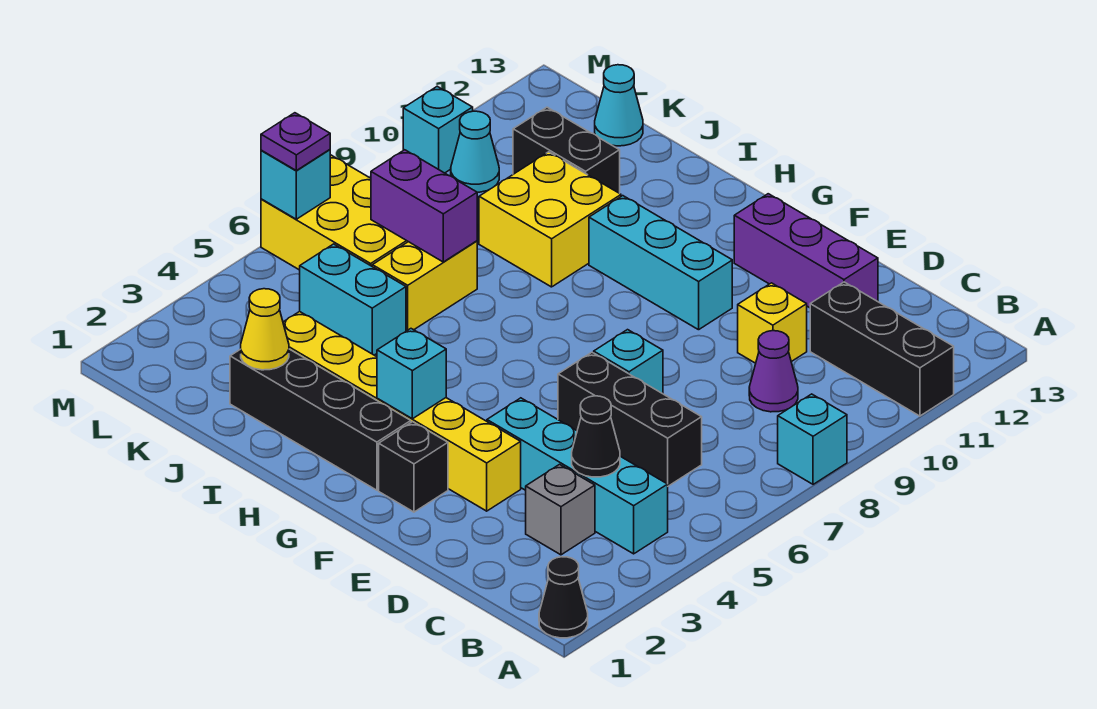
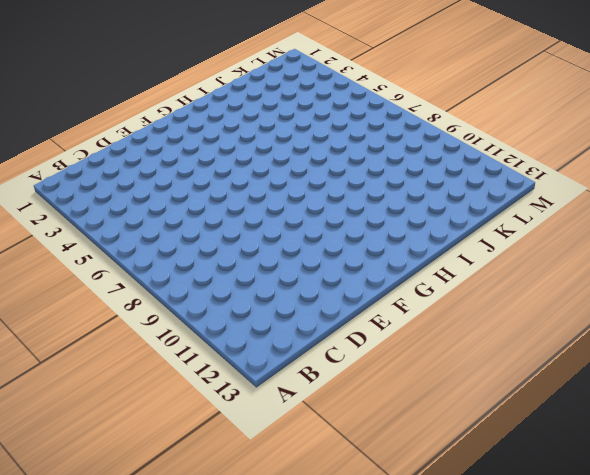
none -> black 1x1 cone [539,557,588,638]
none -> cyan 1x1 brick [778,394,847,484]
none -> black 1x3 brick [810,282,954,416]

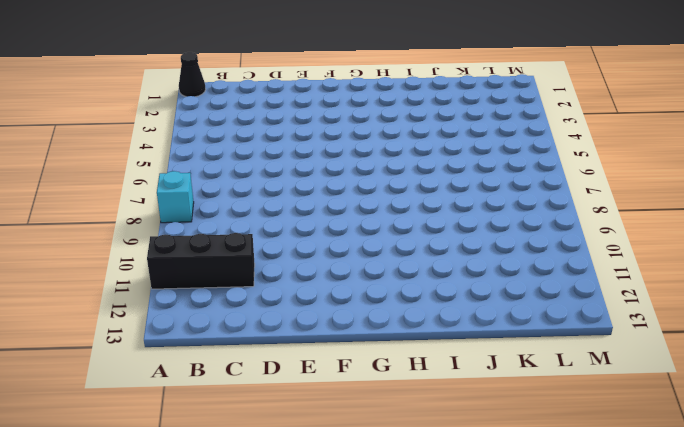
none -> cyan 1x4 brick [487,398,668,554]
none -> grey 1x1 brick [526,464,595,555]
none -> black 1x3 brick [558,353,702,486]

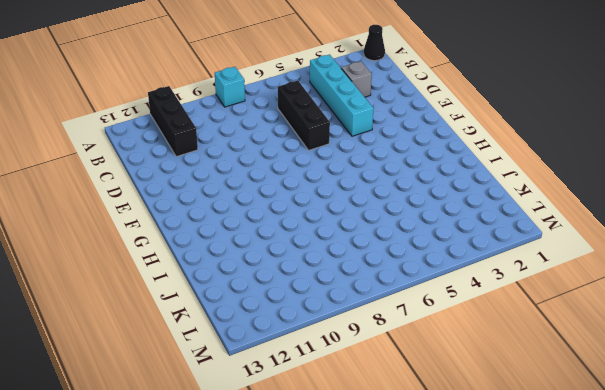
none -> purple 1x1 cone [749,331,798,412]
none -> yellow 1x1 brick [738,283,807,363]
none -> purple 1x3 brick [734,194,878,308]

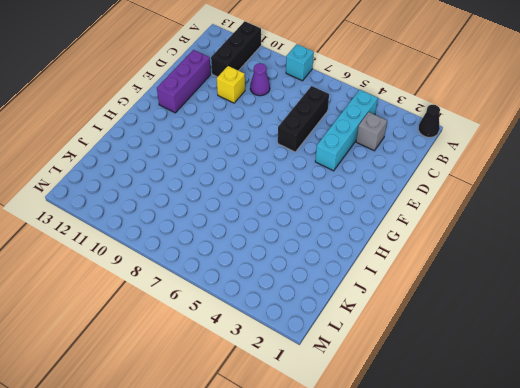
none -> yellow 1x6 brick [283,311,521,511]
none -> cyan 1x1 brick [594,330,663,394]
none -> black 1x1 brick [379,422,448,512]

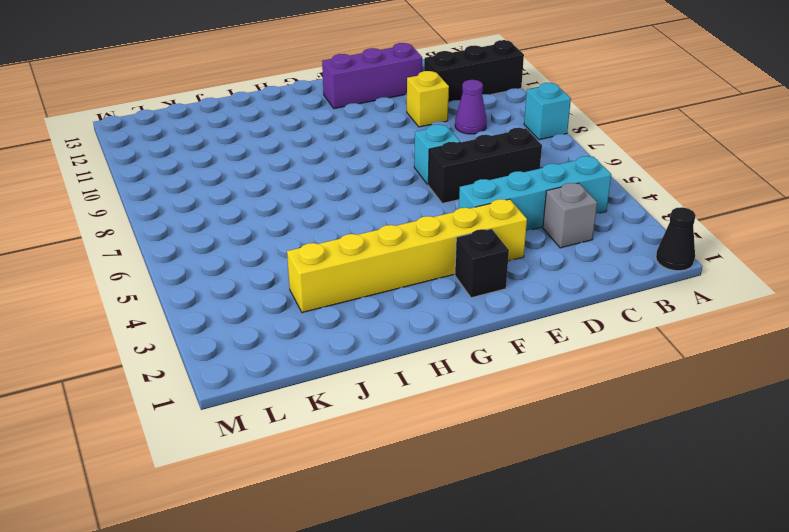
none -> cyan 1x3 brick [589,196,732,330]
none -> black 1x4 brick [230,349,411,490]
none -> yellow 2x2 brick [479,152,621,287]

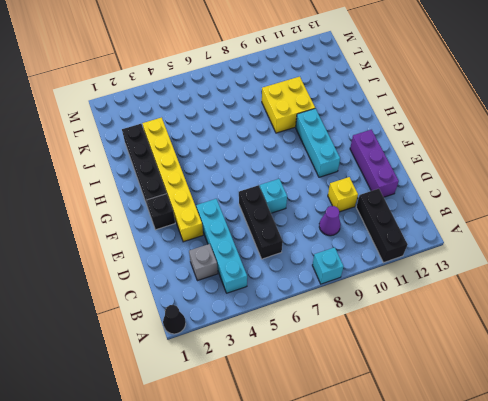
none -> cyan 1x2 brick [300,244,406,355]
none -> yellow 1x2 brick [372,241,477,331]
none -> black 1x2 brick [513,107,620,193]

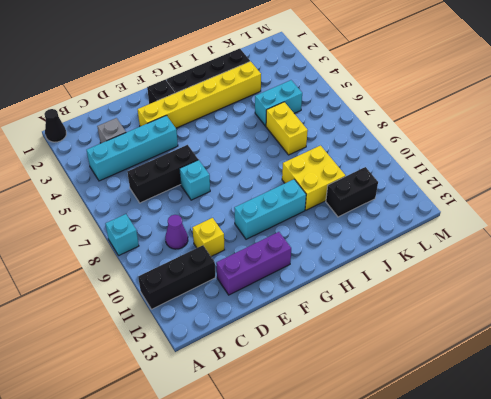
none -> yellow 2x3 brick [261,155,408,270]
none -> cyan 1x1 cone [595,65,643,146]
none -> cyan 1x1 cone [451,111,499,192]

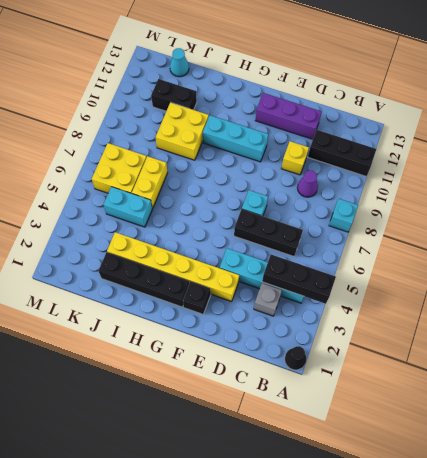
black 1x3 brick [262,254,336,304] -> black 1x1 cone [572,396,620,477]
yellow 2x2 brick [92,143,147,194] -> yellow 2x3 brick [261,155,408,270]
none -> cyan 1x1 cone [451,111,499,192]
none -> cyan 1x1 brick [403,86,473,173]
none -> cyan 1x1 brick [377,329,446,419]

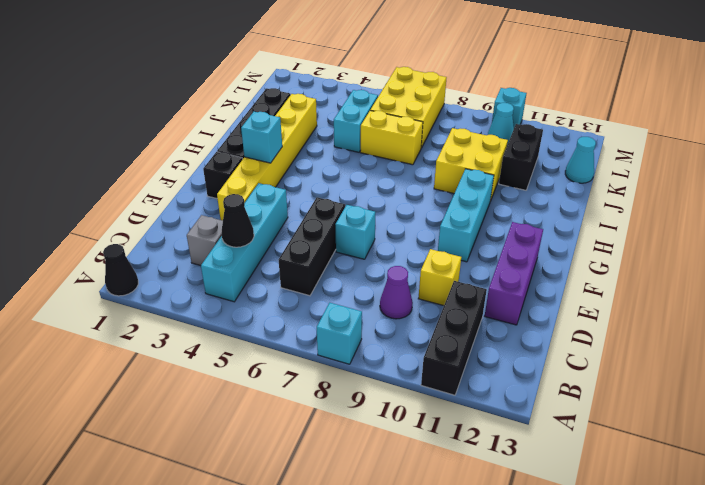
none -> yellow 1x1 cone [241,289,289,370]
none -> purple 1x2 brick [371,150,477,262]
none -> cyan 1x1 brick [261,150,330,219]

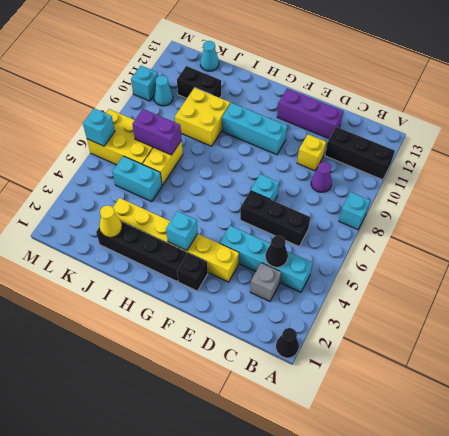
none -> purple 1x1 plate [261,113,330,170]

